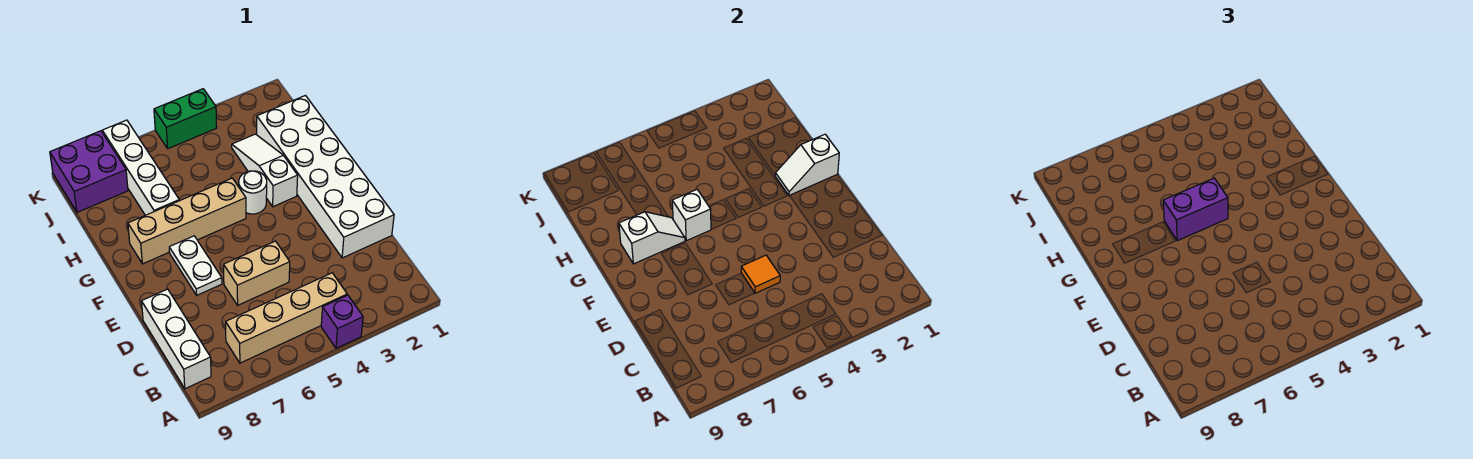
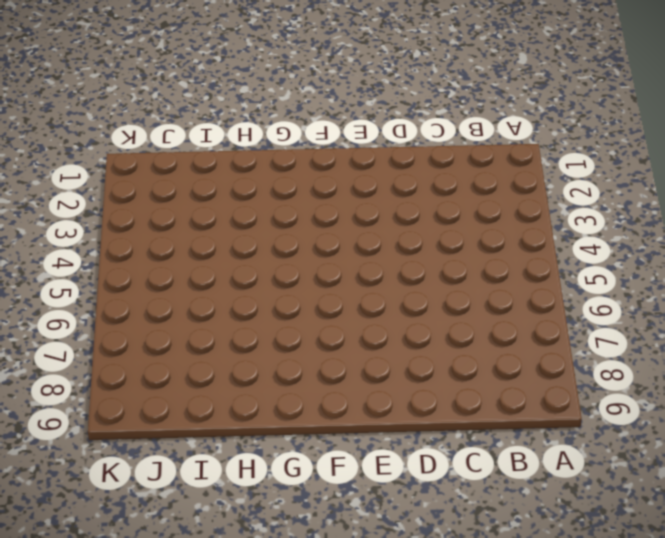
none -> purple 1x1 brick [321,295,363,348]
none -> tan 1x4 brick [226,273,347,363]
none -> white 1x3 brick [142,289,211,389]

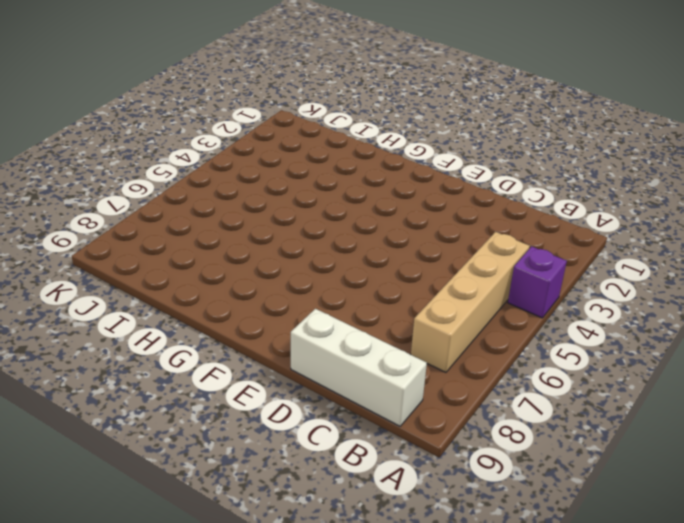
none -> white 2x6 brick [257,96,394,258]
none -> tan 1x2 brick [224,241,290,305]
none -> white 1x2 plate [169,236,222,295]

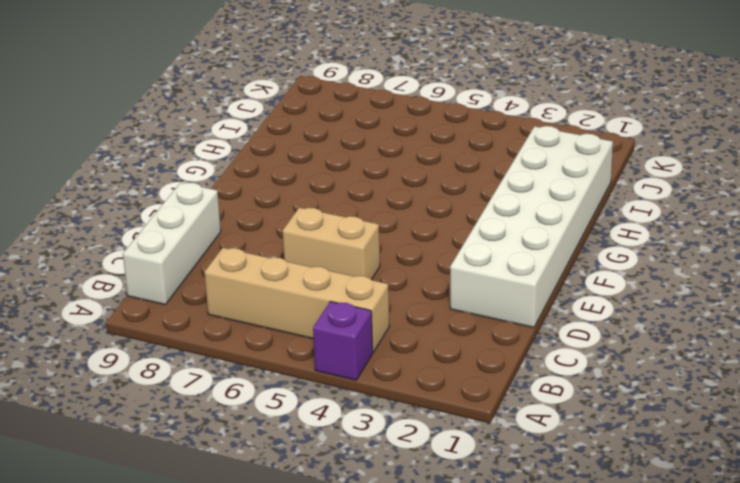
none -> white 1x2 plate [169,236,222,295]
none -> white 1x3 slope [232,134,298,207]
none -> white 1x1 round brick [239,171,267,214]

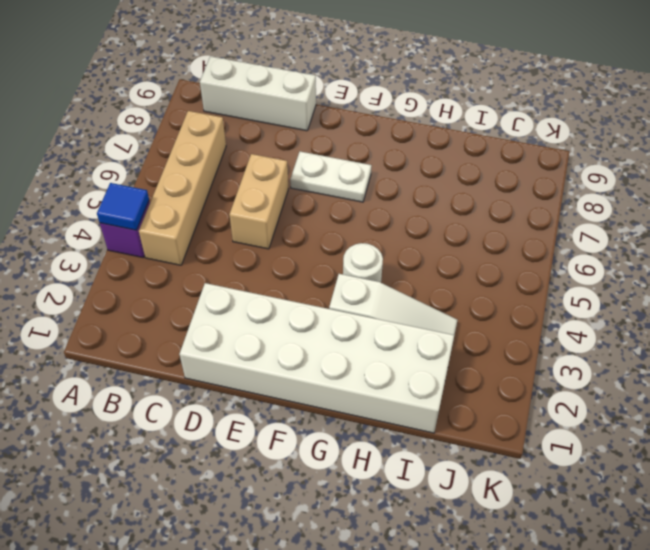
blue 1x1 tile [97,183,149,230] -> none
none -> tan 1x4 brick [128,178,246,264]
none -> white 1x4 brick [102,120,179,215]
none -> purple 2x2 brick [50,131,128,212]

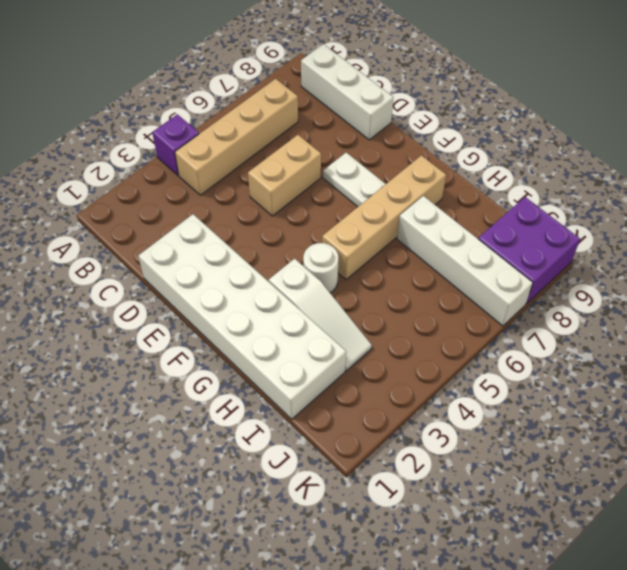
none -> green 1x2 brick [154,89,217,149]
none -> orange 1x1 tile [741,255,780,293]
none -> white 1x2 slope [775,134,839,196]

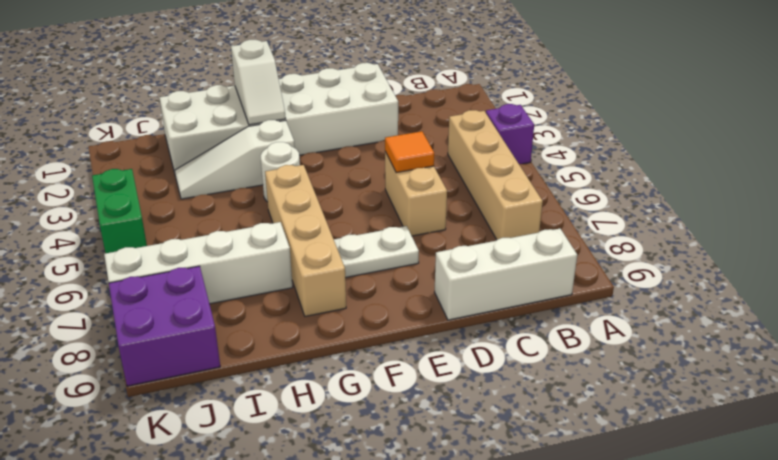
none -> white 1x1 brick [672,190,711,241]
none -> white 1x2 slope [619,212,685,264]
none -> purple 1x2 brick [1163,178,1228,241]

